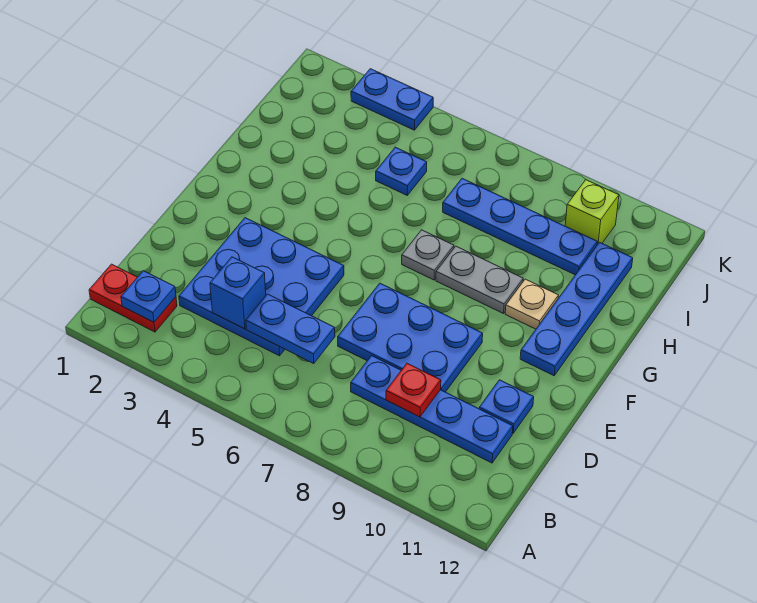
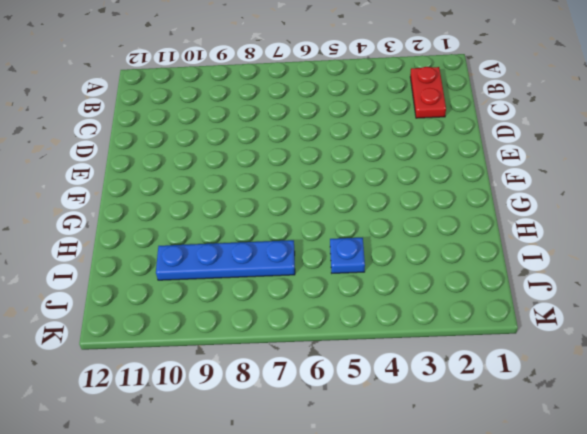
red 1x2 plate [410,67,446,118] -> red 1x2 plate turned to [89,264,177,332]
none -> blue 3x3 plate [179,218,344,356]
none -> blue 1x4 plate [351,356,513,463]
none -> blue 2x3 plate [338,283,483,392]

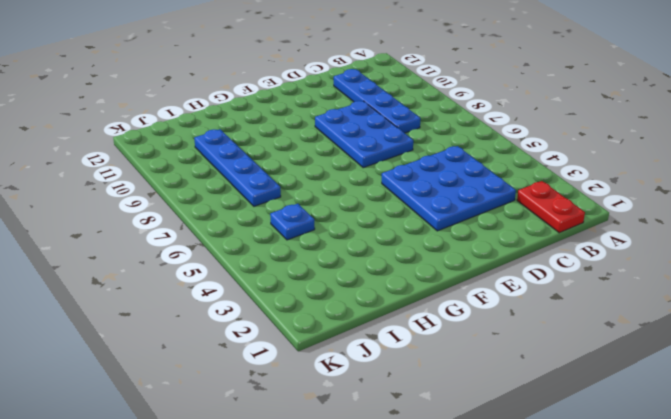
none -> blue 1x1 plate [479,380,534,433]
none -> blue 1x4 plate [520,242,633,376]
none -> grey 1x1 plate [402,230,454,280]

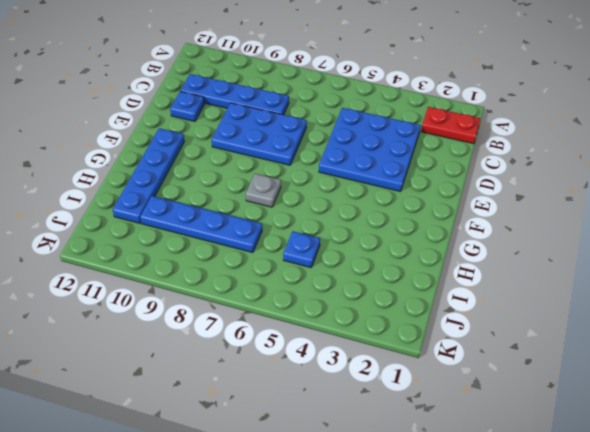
none -> grey 1x2 plate [436,246,523,314]
none -> tan 1x1 plate [505,279,559,329]
none -> lime 1x1 brick [565,180,619,245]

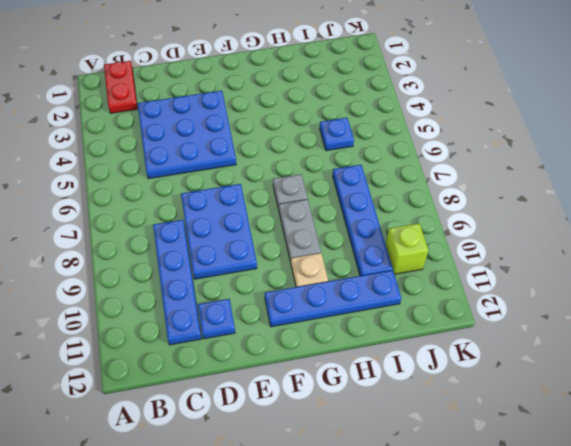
none -> blue 1x2 plate [351,69,433,130]
none -> blue 1x1 plate [121,271,176,322]
none -> blue 1x1 brick [210,257,266,329]

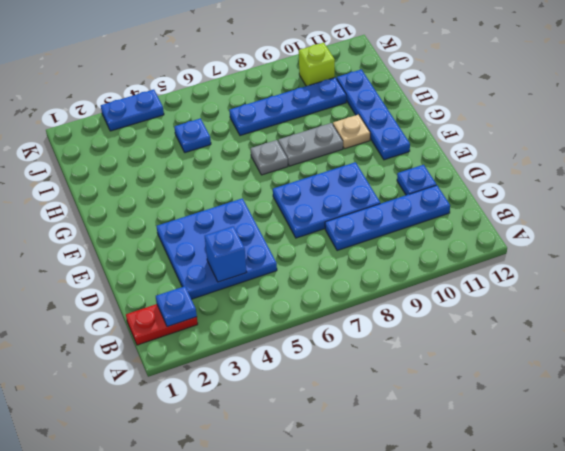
none -> blue 1x2 plate [246,294,335,364]
none -> red 1x1 plate [386,363,441,417]

